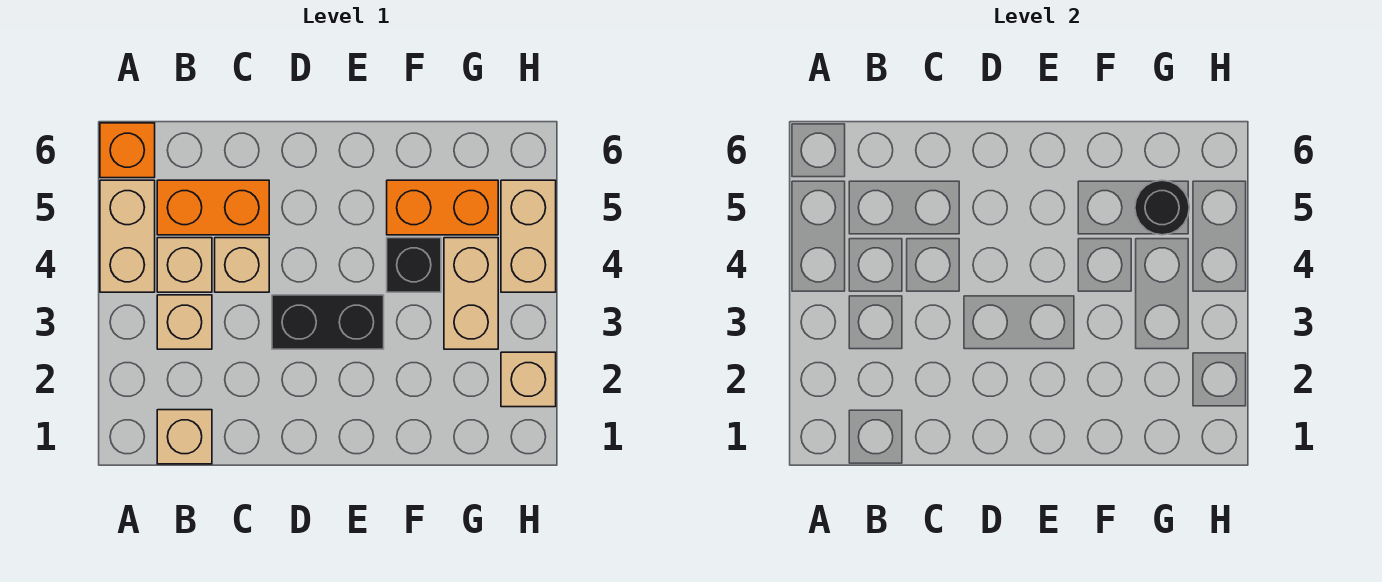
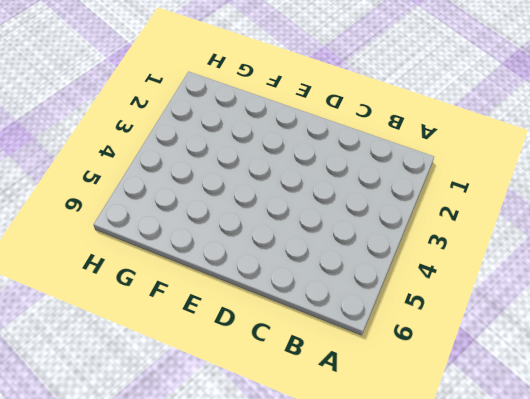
none -> tan 1x2 brick [100,180,155,292]
none -> orange 1x1 brick [100,123,155,178]
none -> tan 1x1 brick [157,410,212,464]

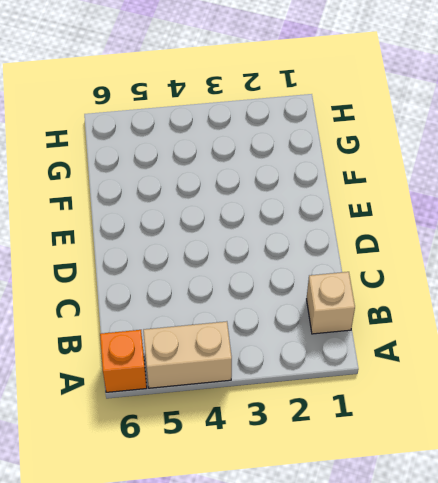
none -> tan 1x1 brick [157,295,212,349]
none -> tan 1x1 brick [157,238,212,292]
none -> orange 1x2 brick [157,180,269,235]

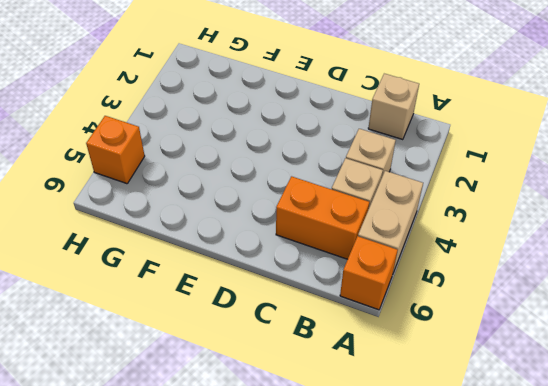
orange 1x1 brick [86,116,145,184] -> tan 1x2 brick [501,180,556,292]
none -> tan 1x1 brick [215,238,269,292]
none -> black 1x2 brick [272,295,384,349]
none -> black 1x1 brick [387,238,441,292]

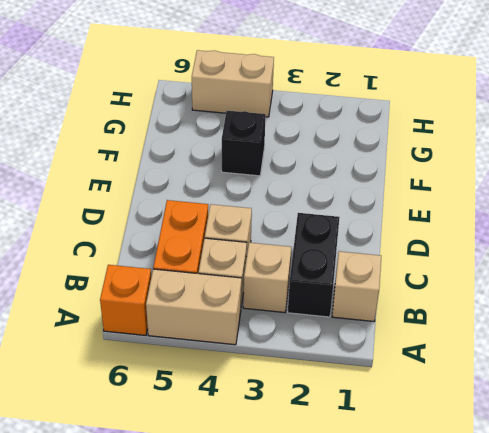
black 1x2 brick [288,213,340,317] -> black 1x2 brick moved to [272,295,384,349]
none -> orange 1x2 brick [387,180,498,235]
none -> tan 1x2 brick [444,238,498,349]
none -> tan 1x1 brick [501,352,556,407]

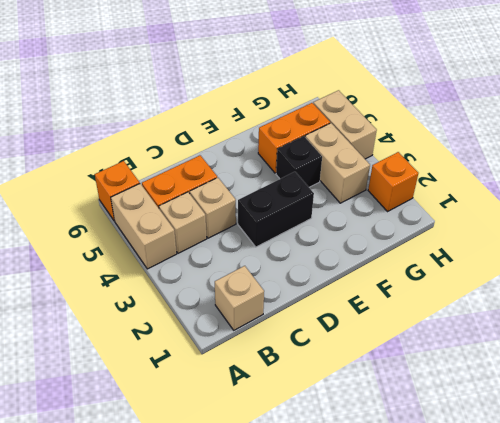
orange 1x1 brick [368,152,418,211] -> tan 1x1 brick [501,352,556,407]
none -> tan 1x1 brick [157,295,212,349]
none -> black 1x1 round brick [1135,180,1189,235]

